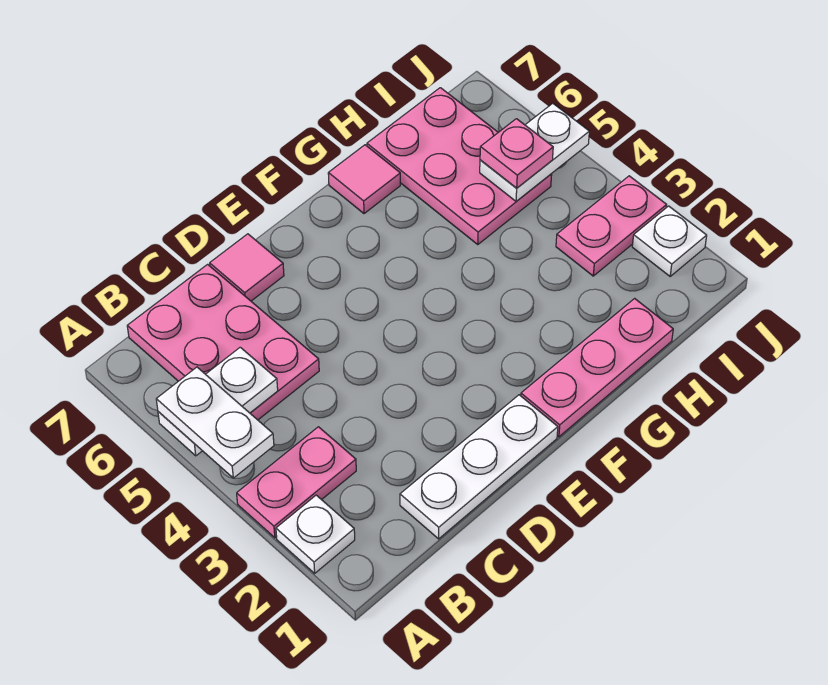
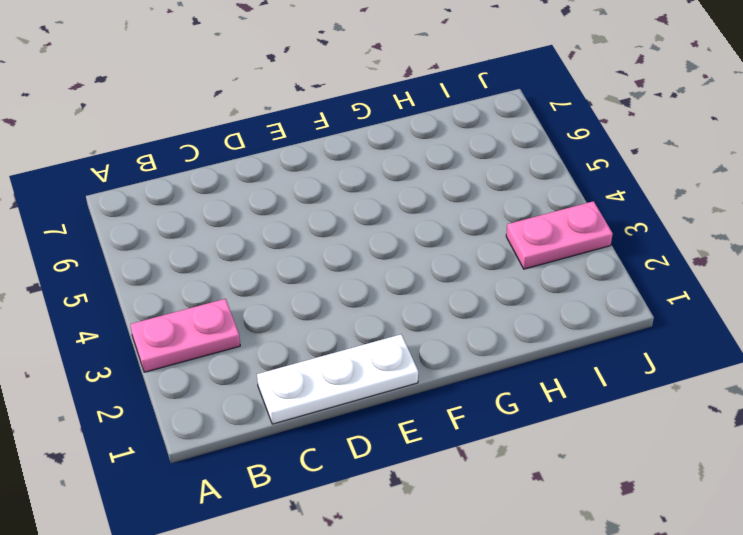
none -> white 1x1 plate [276,495,355,573]
none -> pink 2x3 plate [127,264,319,420]
none -> pink 1x1 tile [210,234,284,301]

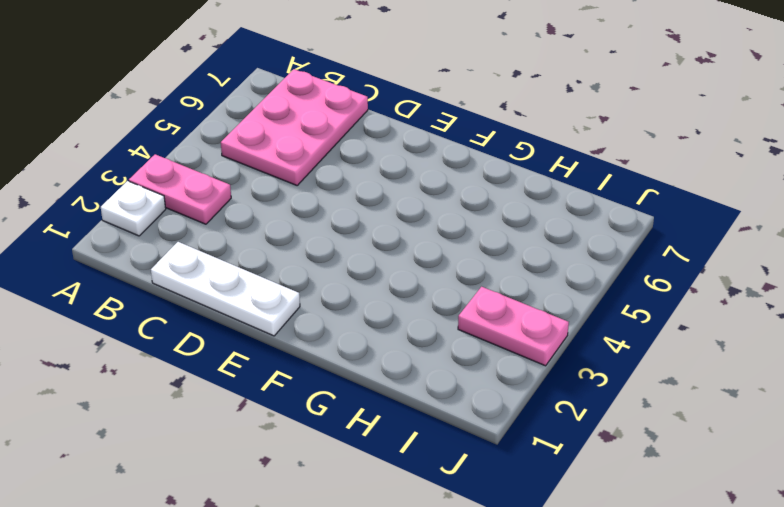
none -> pink 1x1 tile [210,234,284,301]
none -> pink 1x3 plate [521,298,673,437]
none -> pink 1x1 tile [328,145,400,214]

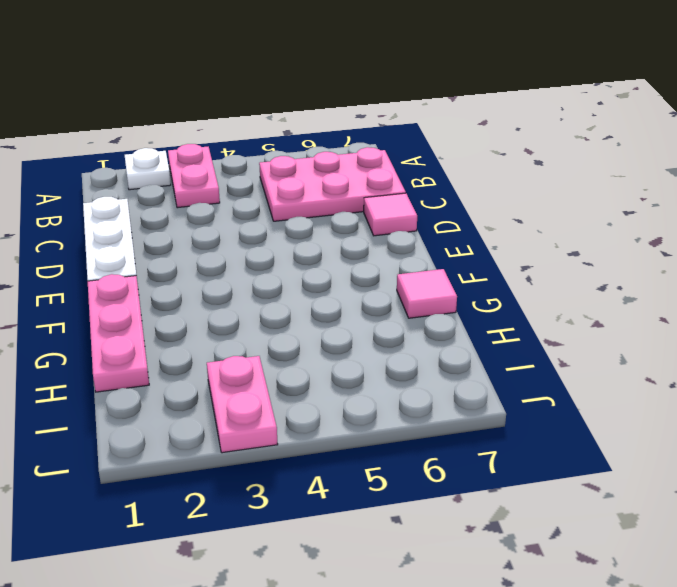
none -> pink 2x3 plate [367,88,552,244]
none -> white 1x1 plate [632,206,707,276]
none -> white 1x2 plate [158,347,278,456]

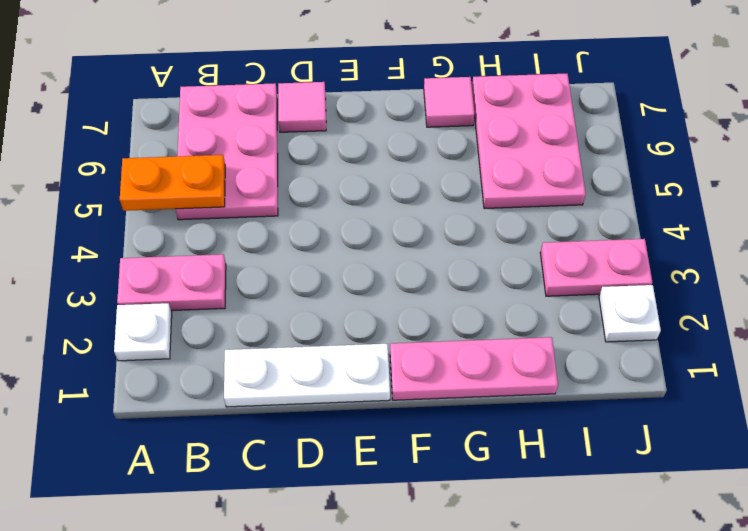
orange 1x2 plate [120,155,225,211] -> white 1x2 plate [158,347,278,456]
none -> white 1x2 plate [480,103,589,201]
none -> white 1x2 plate [156,367,274,478]
none -> pink 1x1 plate [480,119,553,188]

